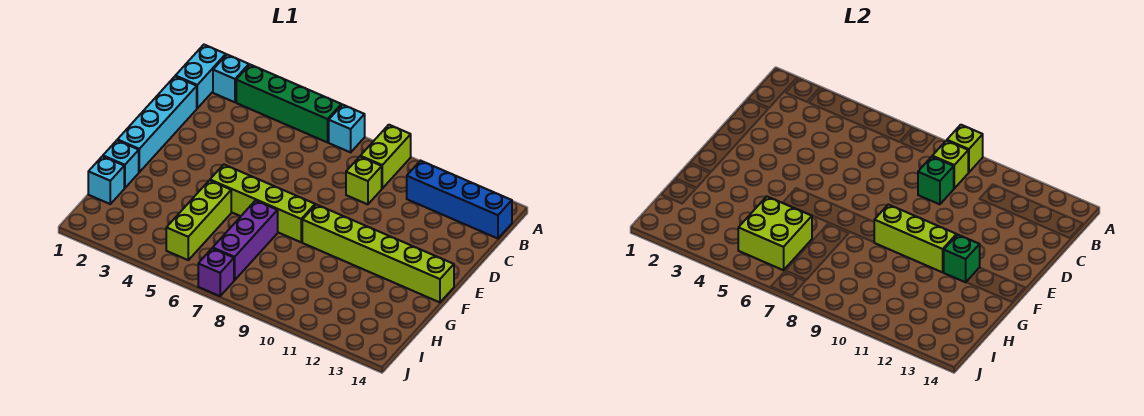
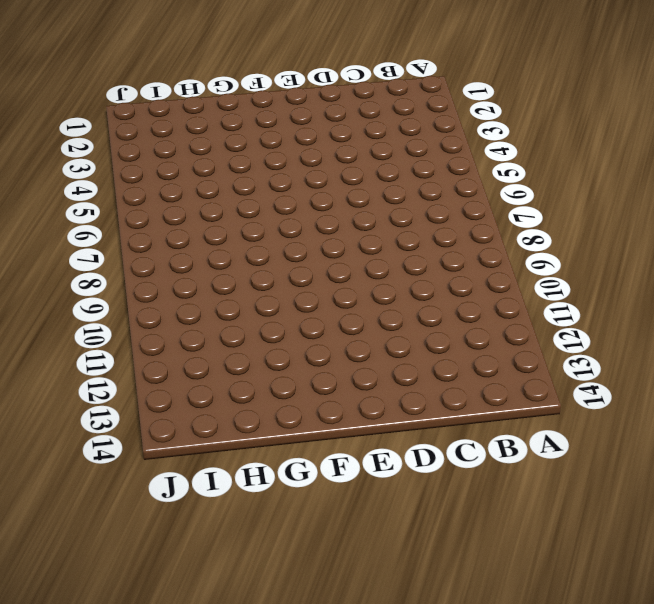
none -> cyan 1x2 brick [175,45,226,108]
none -> cyan 1x1 brick [213,55,249,102]
none -> green 1x4 brick [236,65,341,142]

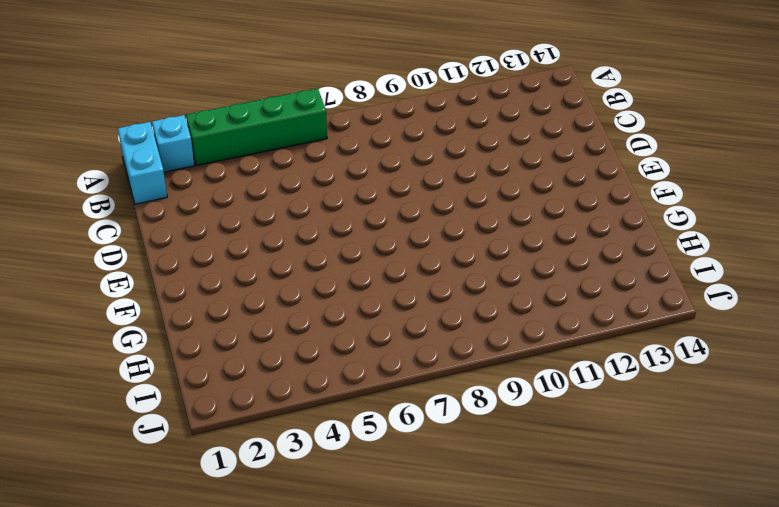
none -> cyan 1x1 brick [329,105,365,152]
none -> lime 1x2 brick [360,125,411,188]
none -> blue 1x4 brick [407,161,512,238]

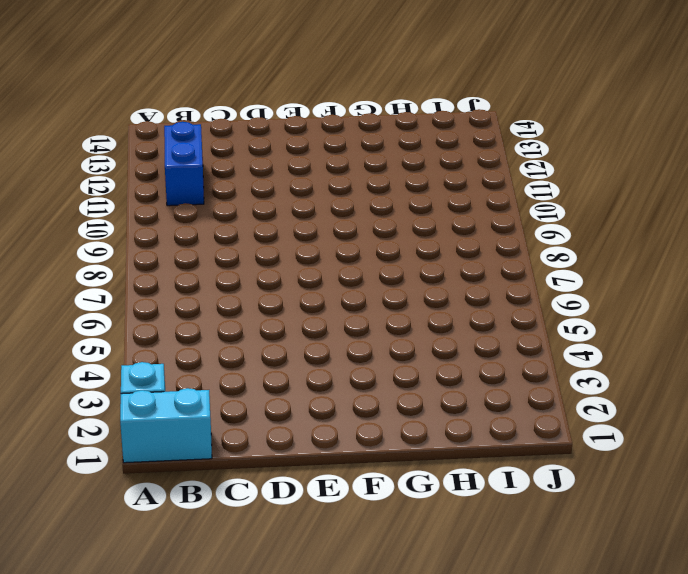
blue 1x2 brick [164,122,204,206] -> blue 1x4 brick [407,161,512,238]
none -> green 1x4 brick [236,65,341,142]
none -> cyan 1x1 brick [329,105,365,152]
none -> lime 1x2 brick [360,125,411,188]

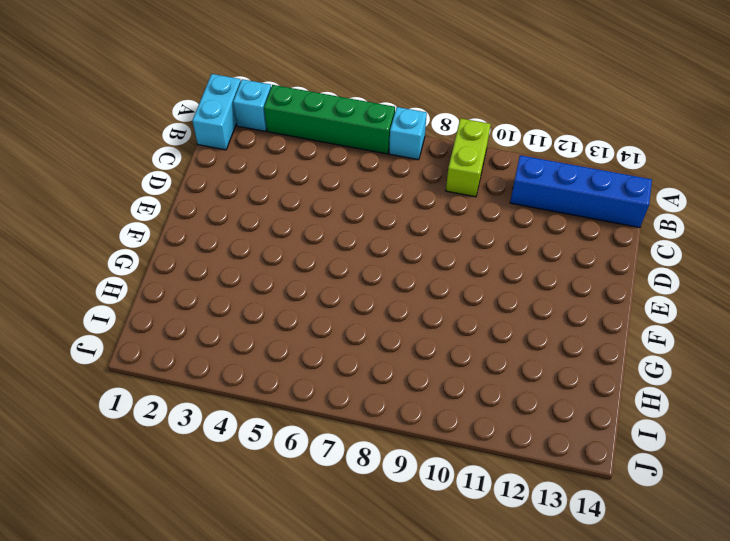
none -> cyan 1x4 brick [117,77,197,172]
none -> lime 1x1 brick [346,157,382,204]
none -> lime 1x4 brick [210,165,315,242]

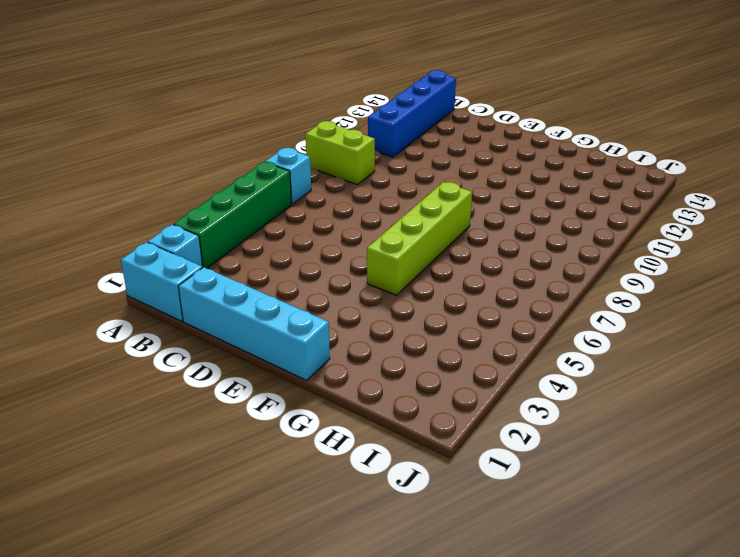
none -> lime 1x1 brick [346,157,382,204]
none -> lime 1x6 brick [302,204,454,302]
none -> cyan 1x1 brick [103,140,139,188]

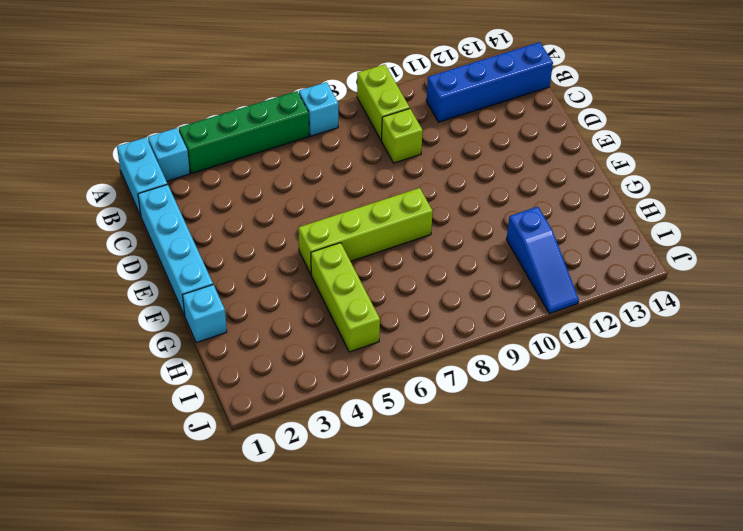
blue 1x3 slope [506,207,579,314] -> none
none -> lime 1x6 brick [302,204,454,302]
none -> purple 1x3 brick [213,200,278,280]
none -> cyan 1x1 brick [88,156,124,204]

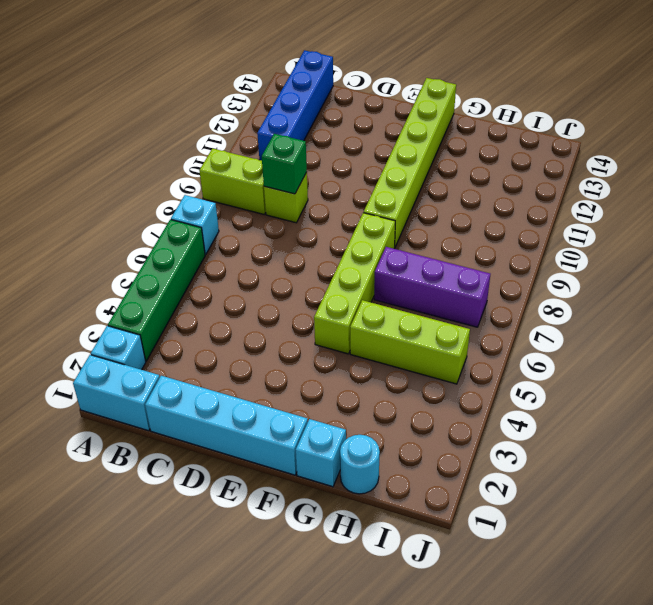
cyan 1x1 round brick [340,435,380,494] -> cyan 1x1 brick [88,156,124,204]
none -> purple 1x1 brick [198,248,234,296]
none -> lime 1x1 brick [947,125,983,173]
none -> lime 1x1 brick [932,141,968,188]

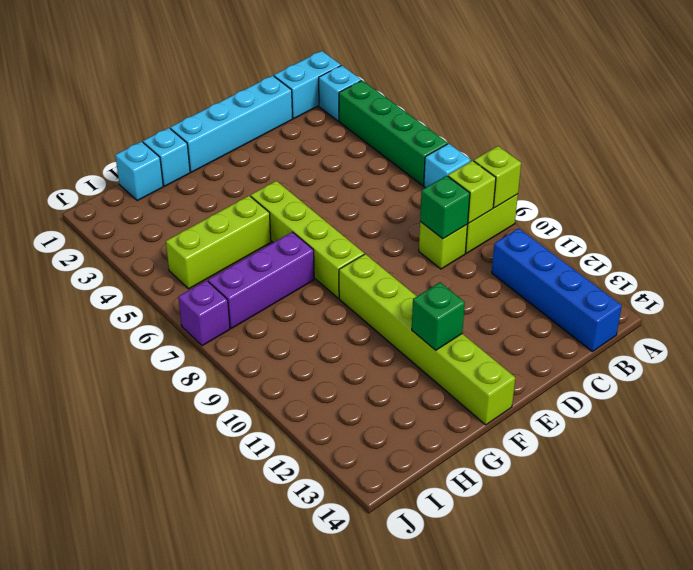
none -> lime 1x3 brick [874,204,957,272]
none -> lime 2x2 brick [738,197,812,270]

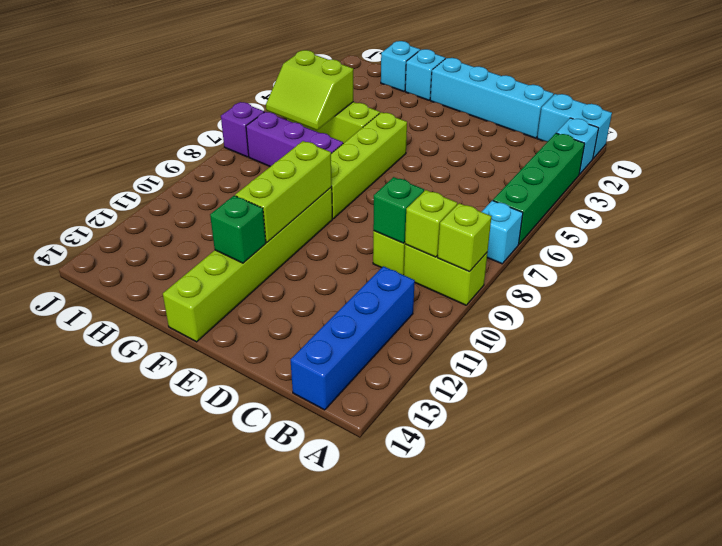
lime 2x2 slope [266,50,353,130] -> lime 2x2 brick [738,197,812,270]

